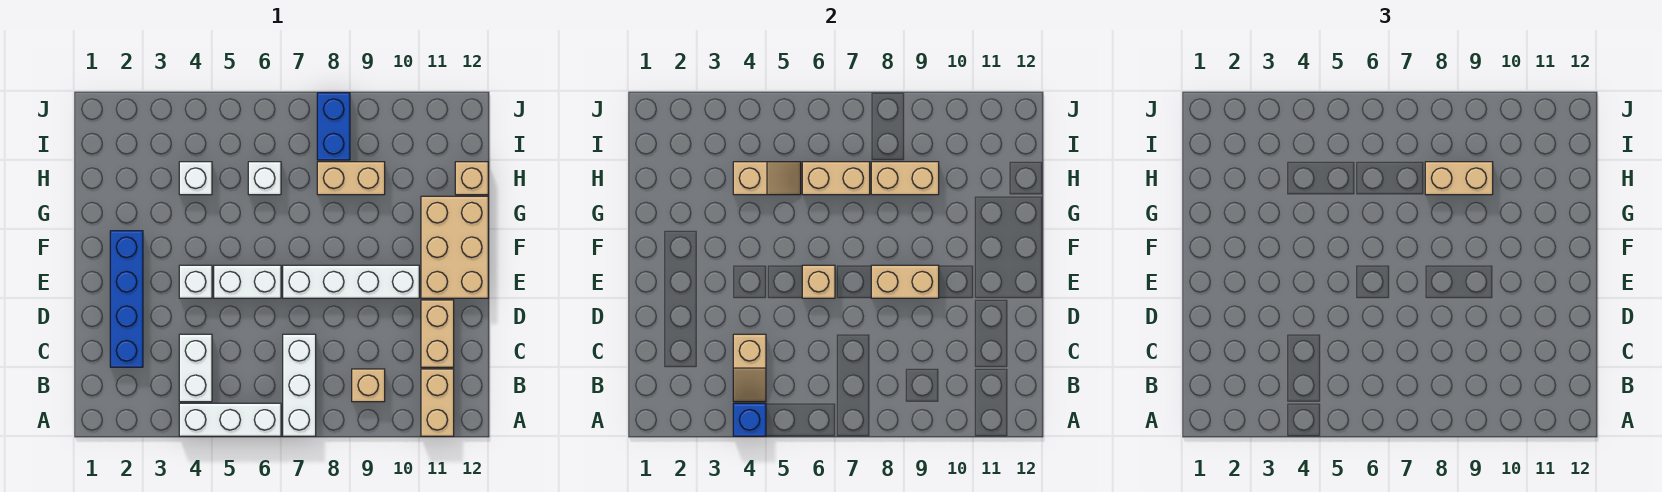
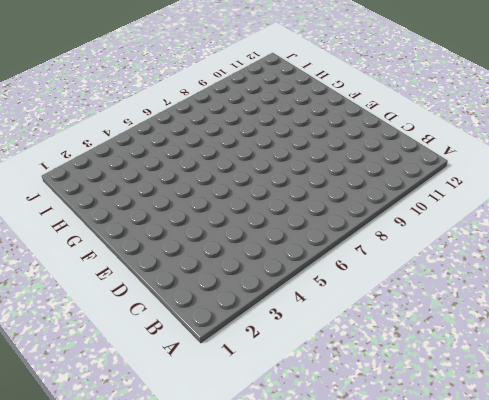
none -> white 1x3 brick [179,403,281,436]
none -> white 1x3 brick [283,334,316,436]
none -> tan 1x2 brick [421,369,454,436]

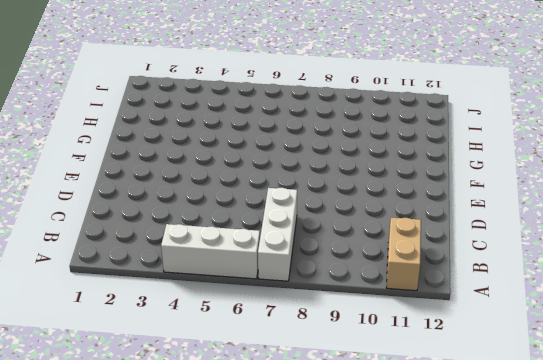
none -> white 1x2 brick [179,334,212,402]
none -> tan 1x1 brick [352,369,385,402]
none -> blue 1x4 brick [110,231,143,367]

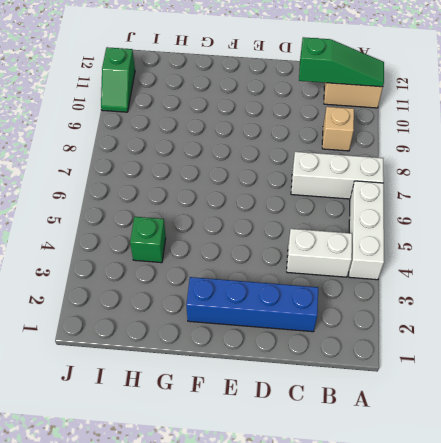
green 1x3 slope [299,37,384,87] -> none
green 1x1 brick [130,217,166,263] -> white 1x1 brick [179,162,212,195]
green 1x2 slope [101,47,135,112] -> none
none -> tan 1x2 brick [421,300,454,367]
none -> white 1x1 brick [179,265,212,298]
none -> white 1x2 brick [214,265,281,298]

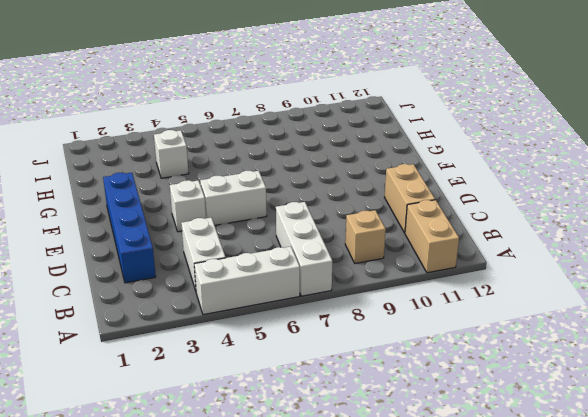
none -> white 1x4 brick [283,265,419,298]
none -> tan 2x3 brick [421,196,488,298]
none -> white 1x1 brick [248,162,281,195]

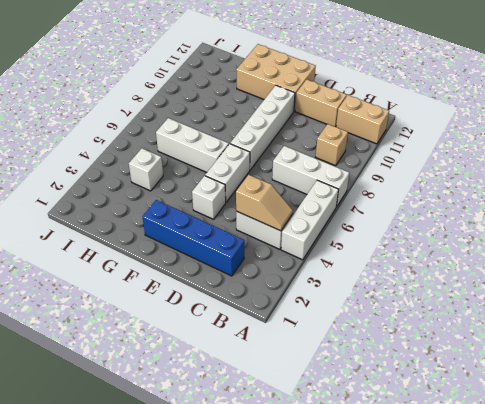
white 1x3 brick [156,118,229,172] -> white 1x1 brick [248,162,281,195]
none -> tan 1x2 brick [317,162,385,195]
none -> tan 1x1 brick [455,162,488,195]
none -> blue 1x2 brick [317,93,350,160]

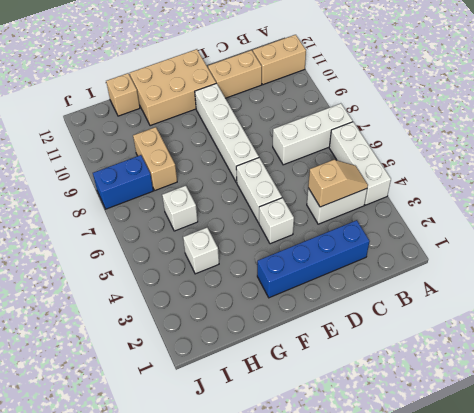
none -> tan 1x1 brick [352,369,385,402]
none -> blue 1x1 brick [733,403,766,436]
none -> tan 1x1 brick [802,265,835,298]

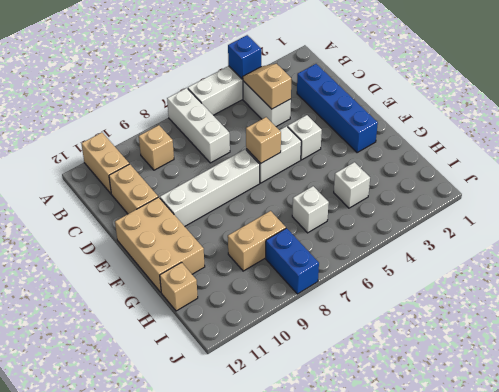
none -> tan 1x2 brick [871,265,939,298]
none -> tan 1x2 slope [733,162,801,195]
none -> tan 1x2 brick [802,162,870,195]

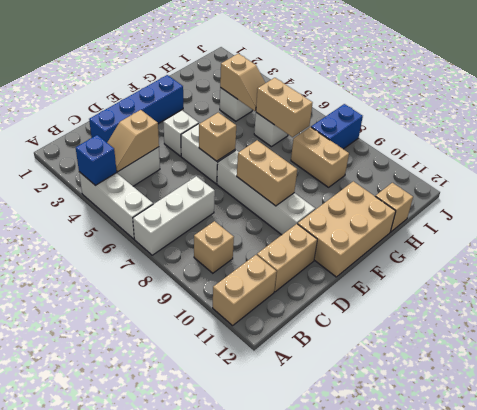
none -> tan 1x2 brick [871,162,939,195]
none -> tan 1x2 brick [1425,162,1493,195]

